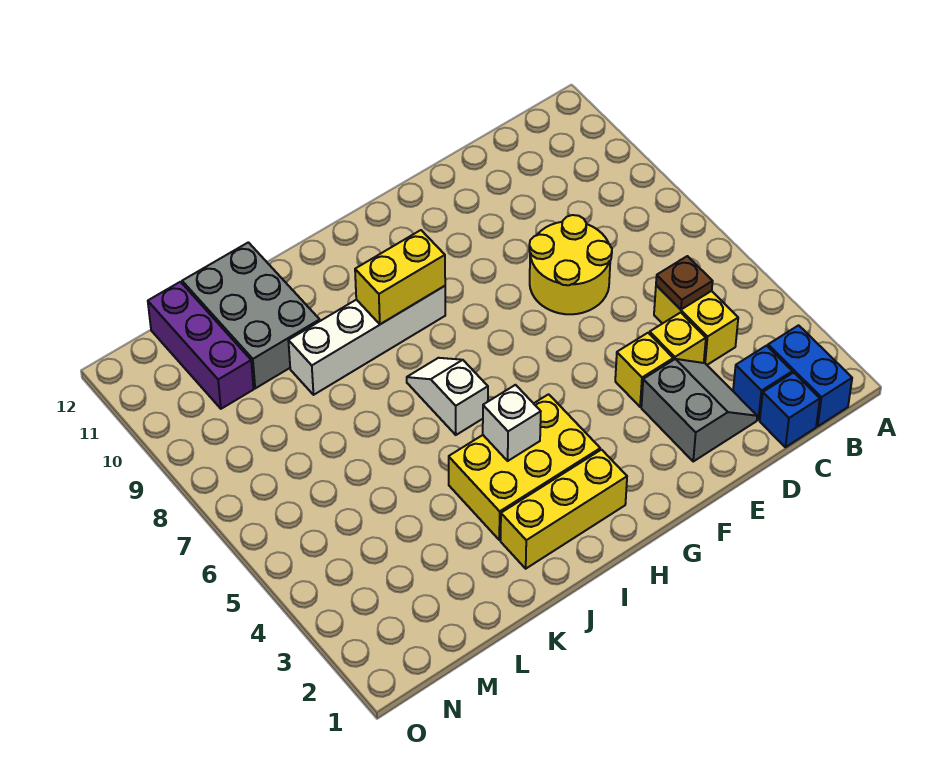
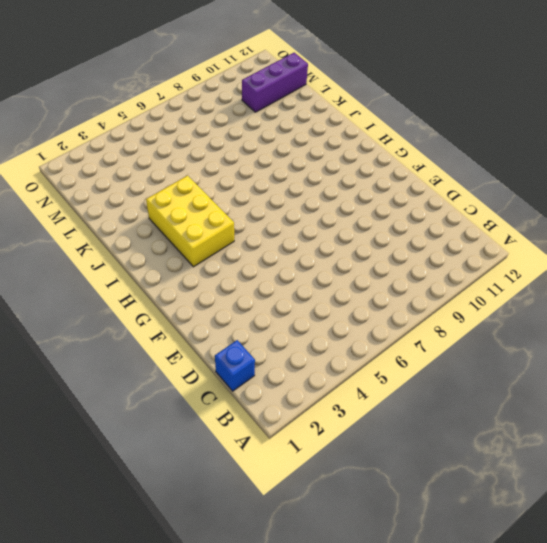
none -> blue 1x2 brick [768,325,852,426]
none -> blue 1x1 brick [733,346,792,420]
none -> yellow 1x2 brick [654,285,738,365]

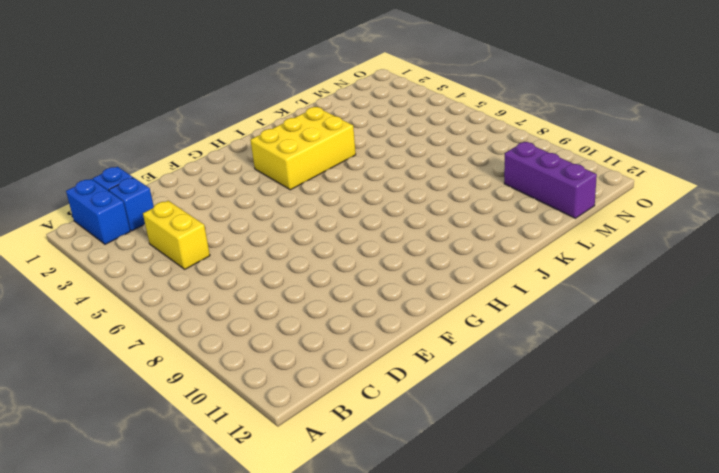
none -> grey 2x2 slope [641,359,757,461]
none -> yellow 1x1 brick [650,312,706,363]
none -> yellow 2x2 round brick [529,215,612,314]

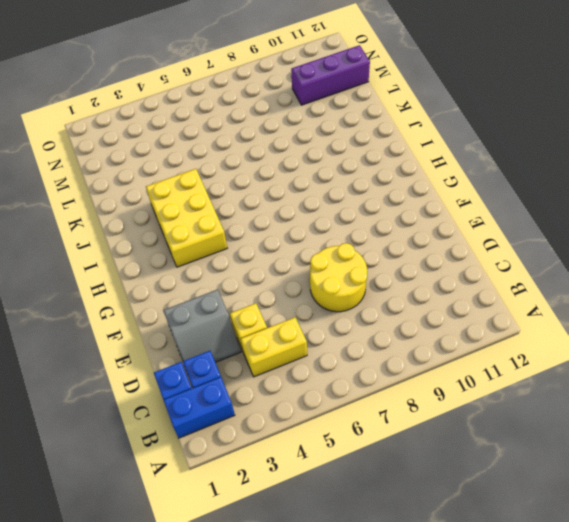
none -> yellow 1x1 brick [615,333,673,407]
none -> yellow 1x3 brick [501,450,627,569]
none -> white 1x4 brick [288,286,445,395]

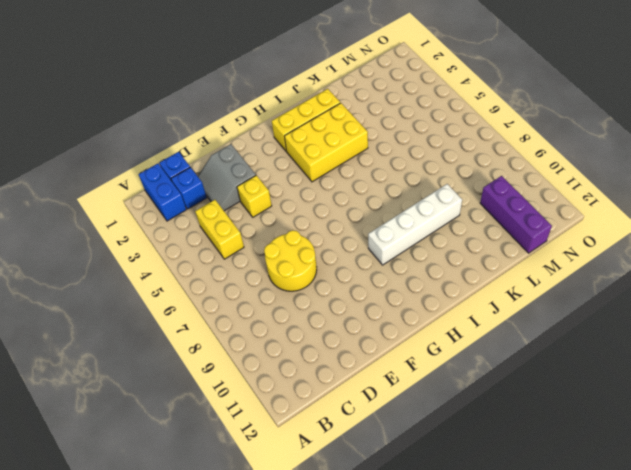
none -> yellow 1x1 brick [650,312,706,363]
none -> white 1x2 slope [407,358,488,435]
none -> grey 2x3 brick [182,242,320,388]

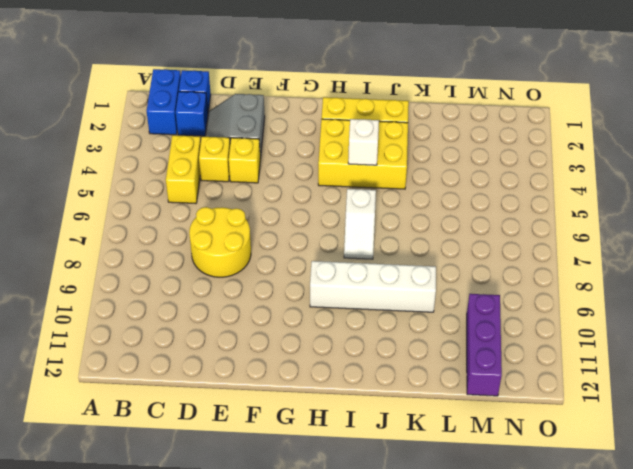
none -> grey 2x3 brick [182,242,320,388]
none -> brown 1x1 plate [656,256,713,310]
none -> yellow 1x2 brick [355,230,445,324]

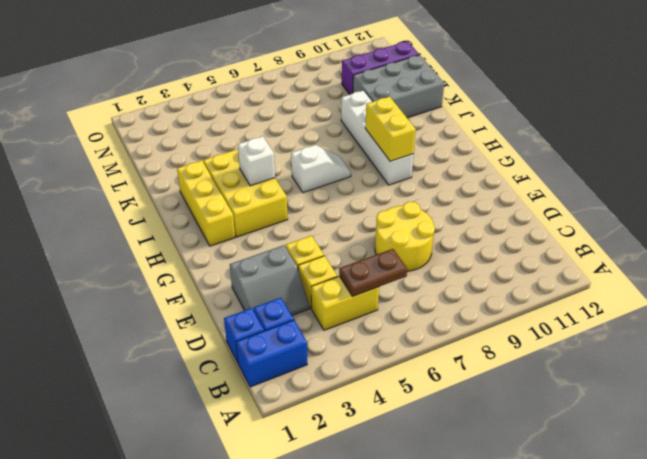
brown 1x2 plate [339,249,407,297] -> brown 1x1 plate [656,256,713,310]

